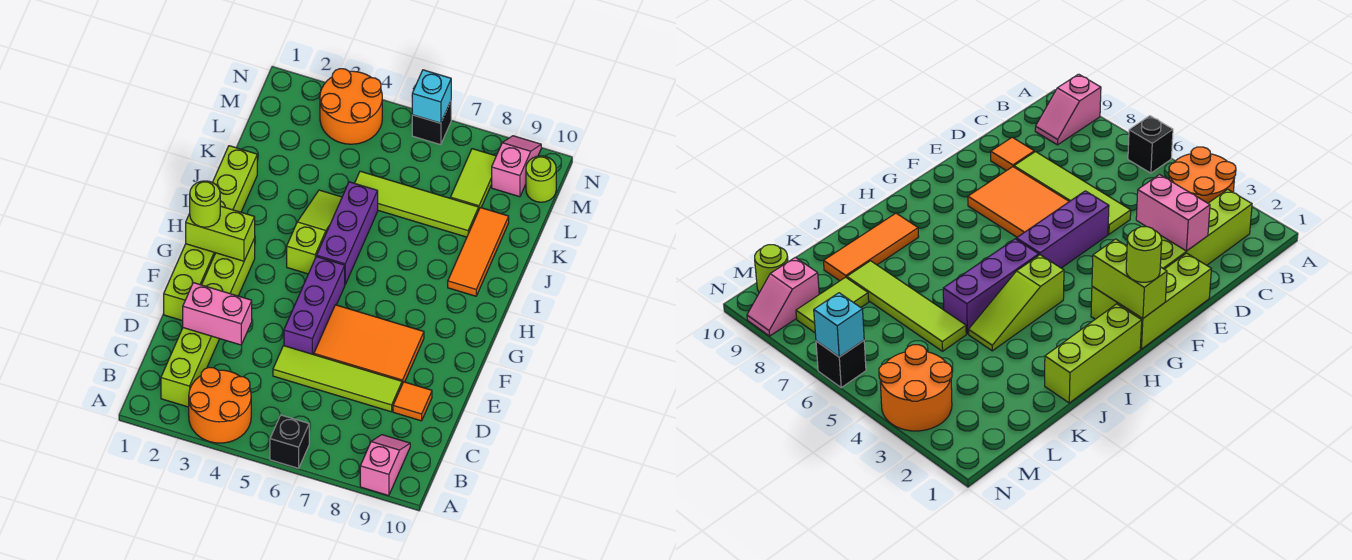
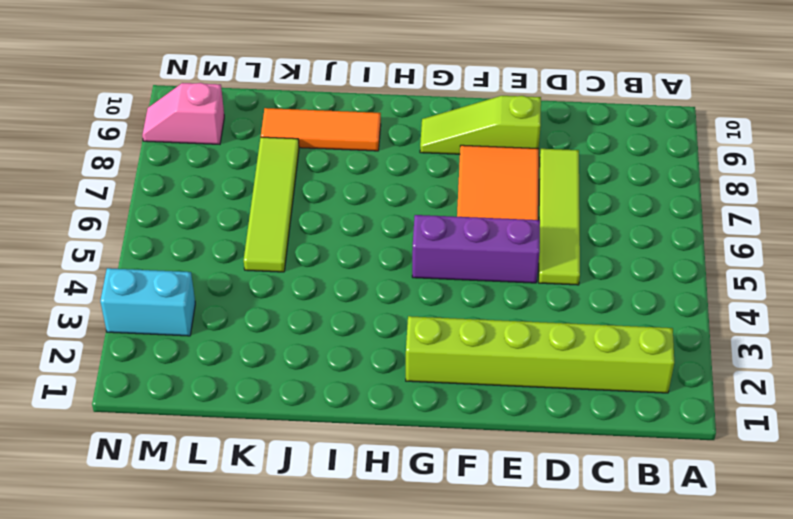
lime 1x3 slope [420,96,541,154] -> lime 1x3 slope moved to [287,190,342,274]
cyan 1x2 brick [100,268,195,336] -> orange 2x2 round brick [320,69,382,144]
none -> orange 2x2 round brick [189,367,251,443]
none -> black 1x1 brick [270,415,309,468]
none -> pink 1x2 slope [360,435,410,496]

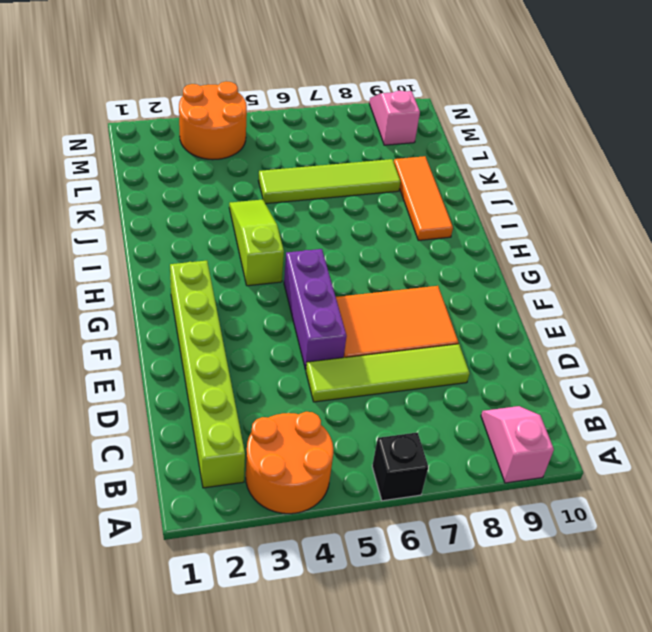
none -> orange 1x1 tile [393,382,432,421]
none -> lime 1x3 brick [164,244,215,321]
none -> lime 1x3 brick [213,146,257,212]

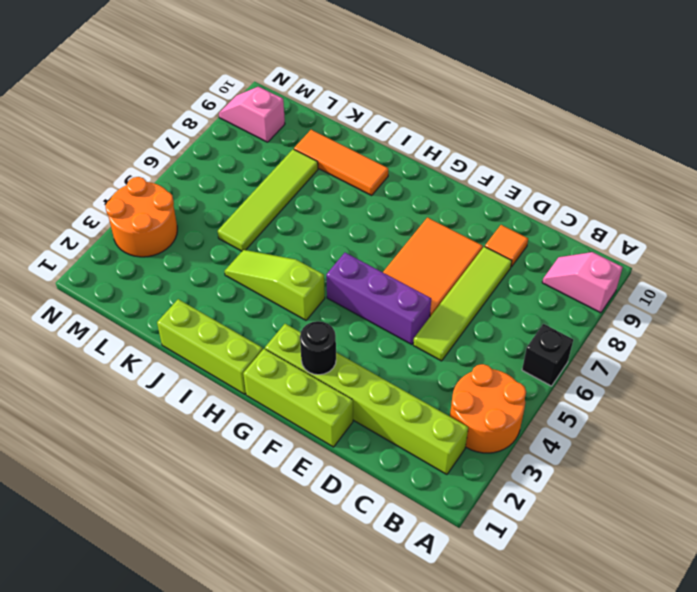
black 1x1 round brick [300,321,336,375] -> none
none -> purple 1x3 brick [317,182,378,284]
none -> lime 1x2 tile [451,149,496,209]
none -> lime 1x1 round brick [526,156,556,202]

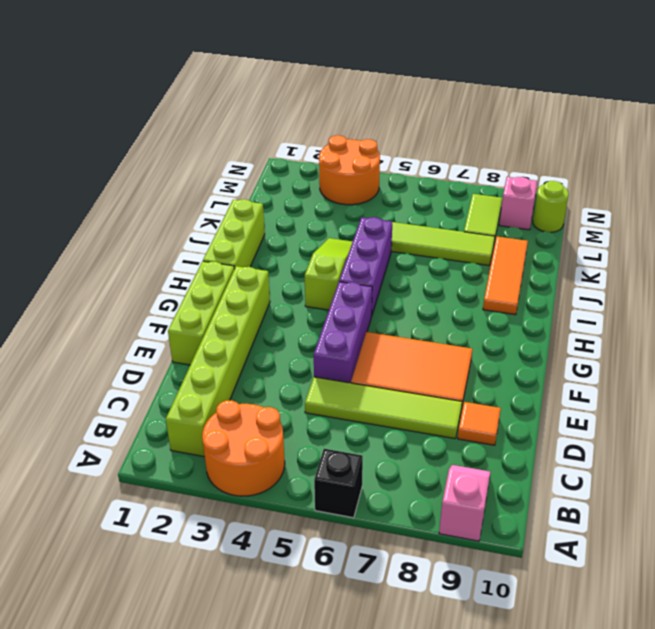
none -> black 1x1 brick [412,101,451,145]
none -> pink 1x2 brick [183,283,252,345]
none -> lime 1x2 brick [186,206,255,261]

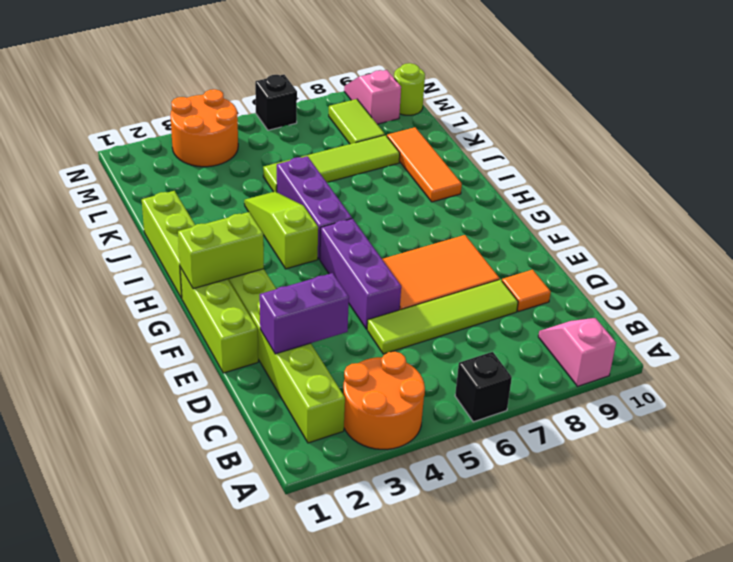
purple 1x2 brick [260,273,349,354] -> pink 1x2 brick [183,283,252,345]
none -> cyan 1x1 brick [412,70,451,123]
none -> lime 1x1 round brick [190,181,220,227]

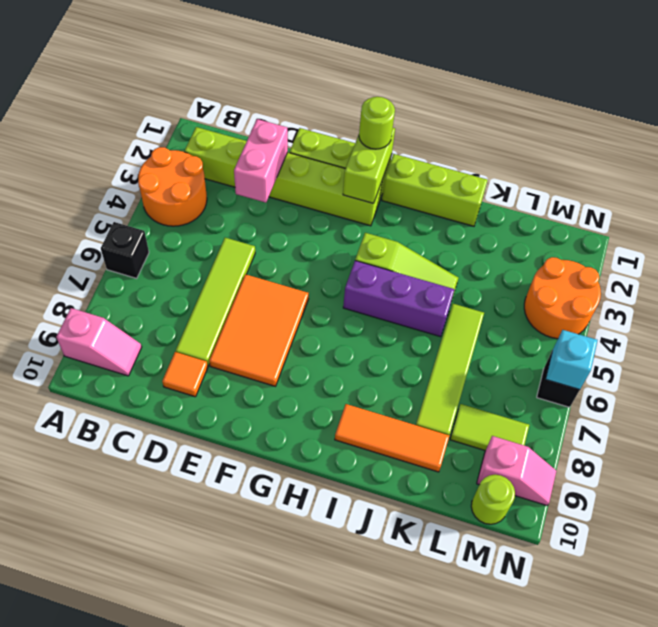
none -> purple 1x3 brick [284,256,345,355]

